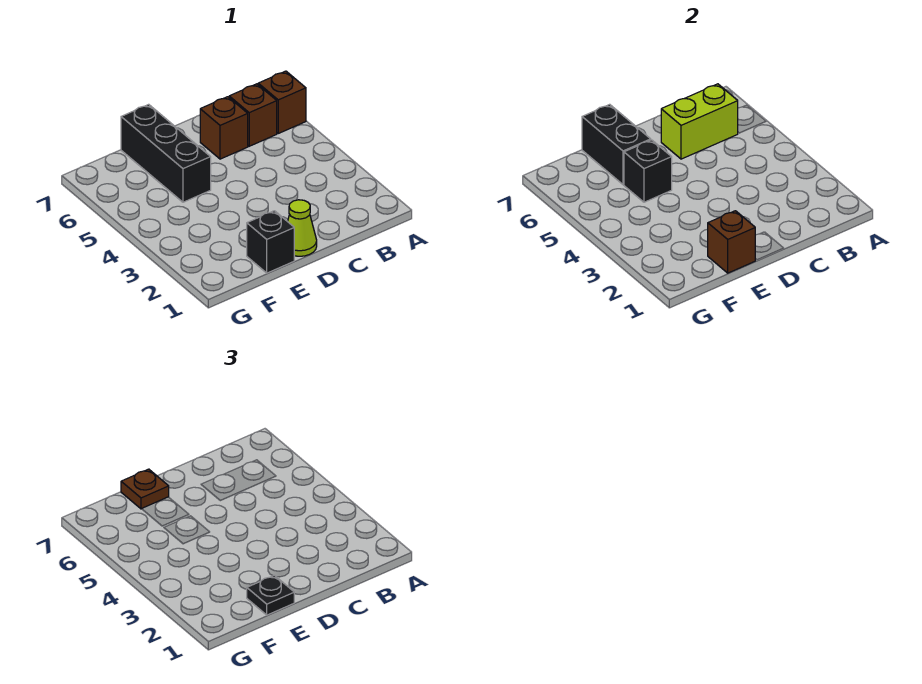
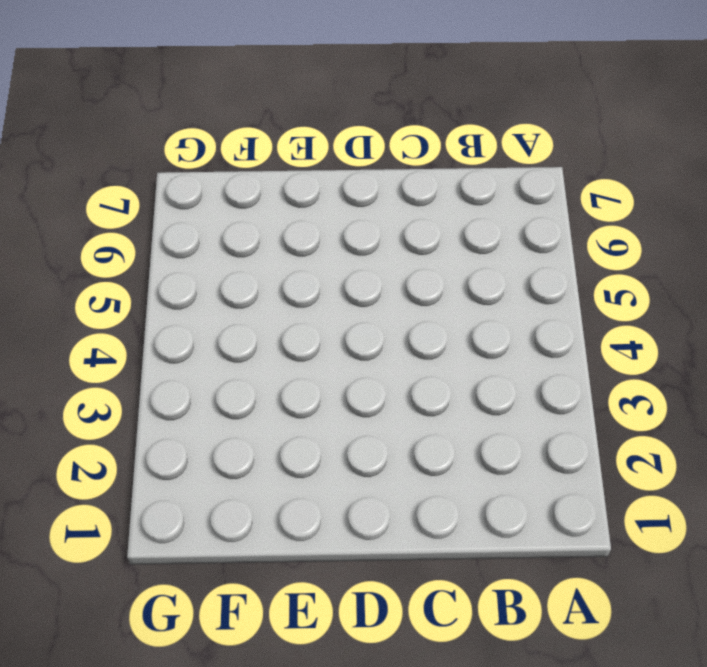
none -> brown 1x1 brick [258,71,306,133]
none -> brown 1x1 brick [229,84,277,146]
none -> brown 1x1 brick [200,97,248,159]

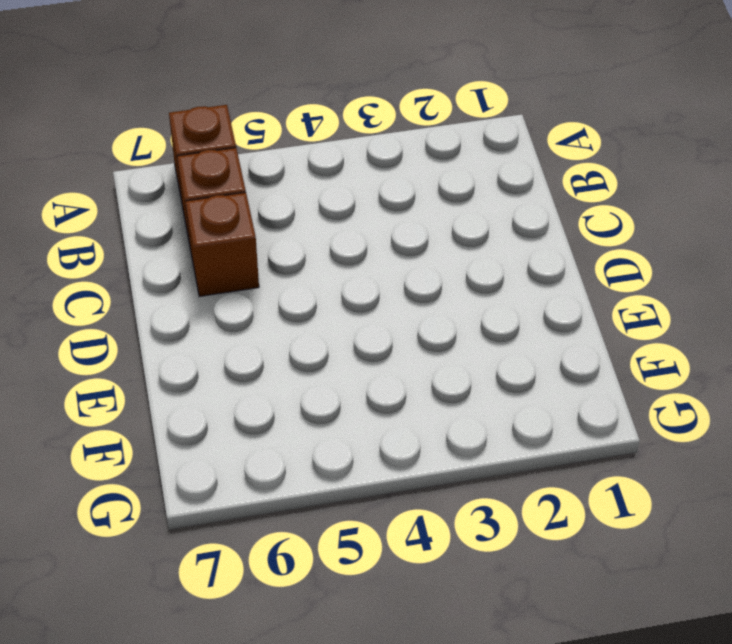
none -> lime 1x1 cone [288,200,317,256]
none -> black 1x1 brick [247,211,294,273]
none -> black 1x3 brick [121,104,211,202]

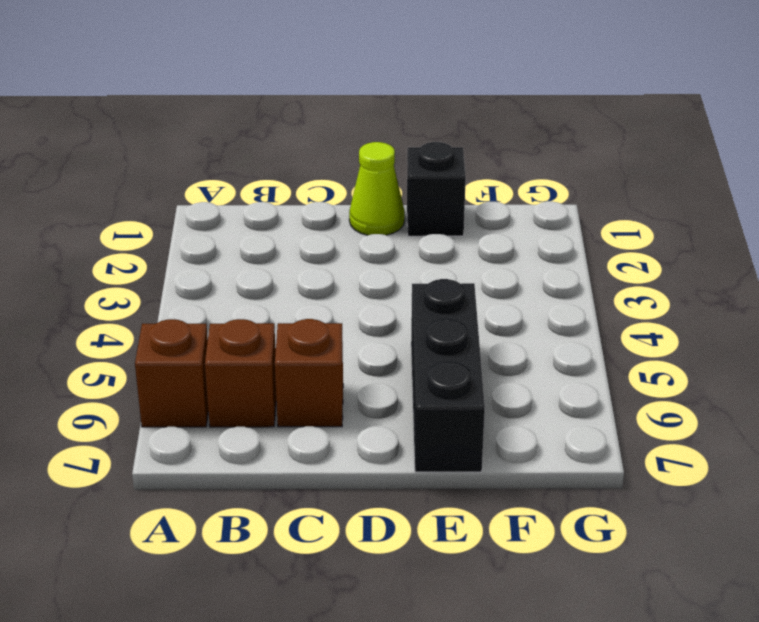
none -> lime 1x2 brick [661,84,738,159]
none -> brown 1x1 brick [708,211,755,273]
none -> black 1x1 brick [624,140,672,202]

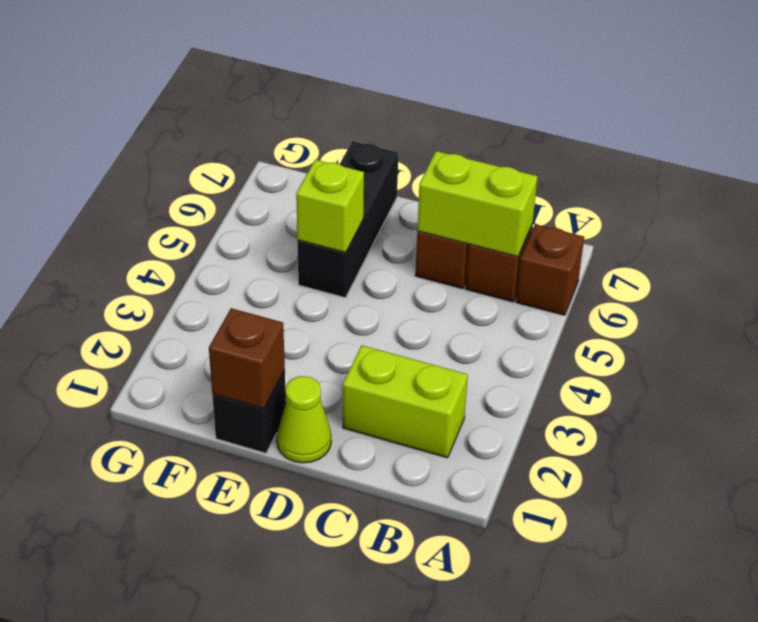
lime 1x2 brick [343,345,468,458] -> none
lime 1x1 brick [296,160,364,252] -> black 1x1 brick [624,140,672,202]
none -> black 1x2 brick [582,104,651,185]
none -> black 1x1 plate [247,575,294,615]
none -> brown 1x1 plate [121,469,169,509]

